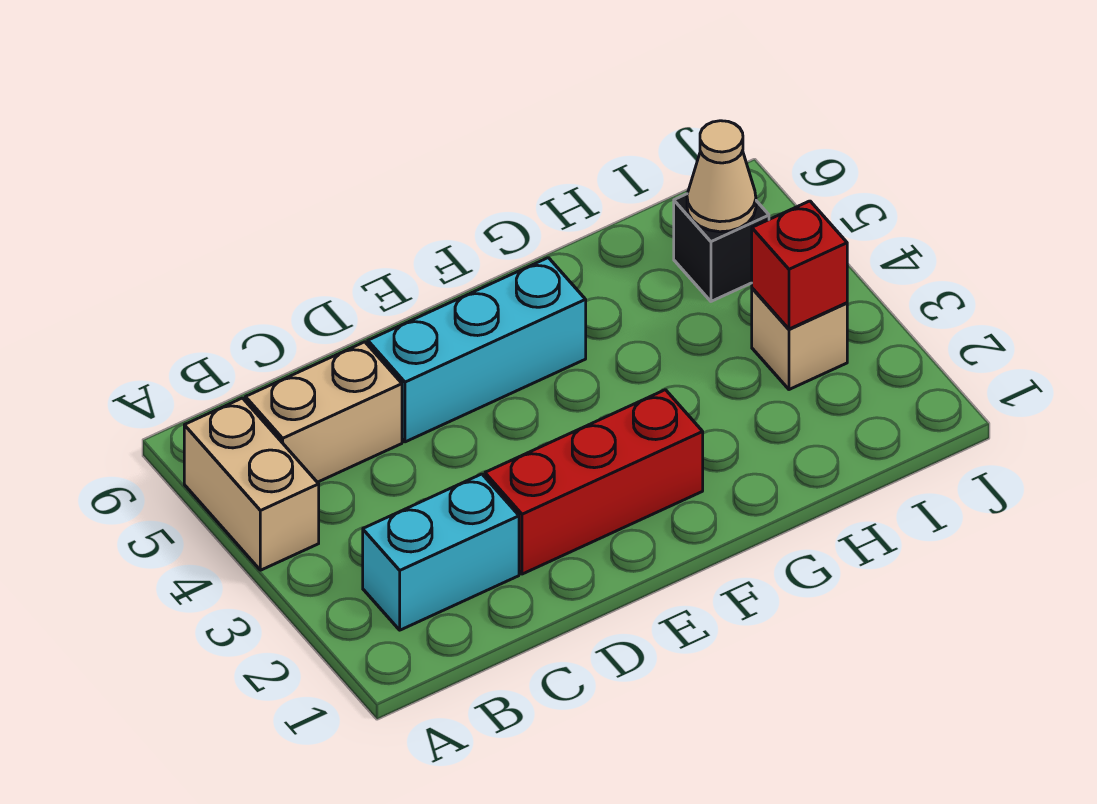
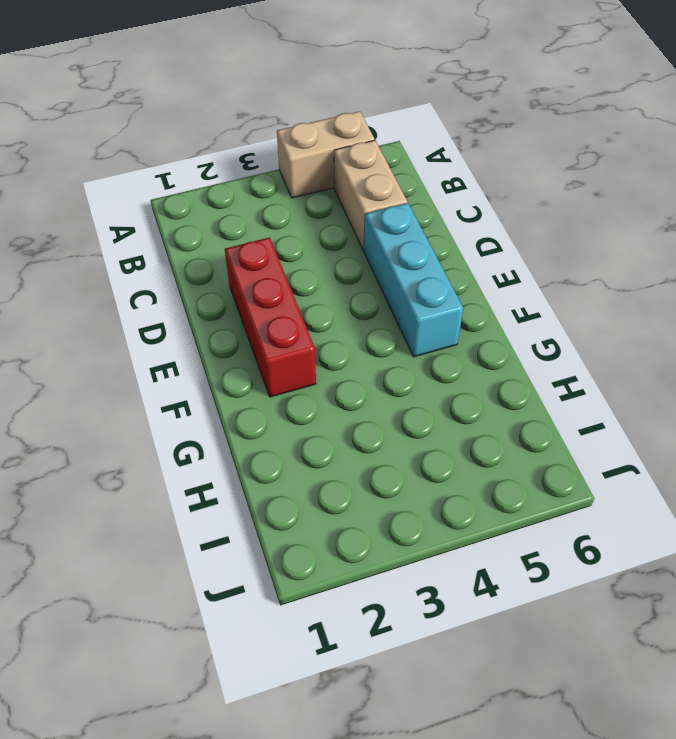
none -> cyan 1x2 brick [363,474,519,630]
none -> tan 1x1 brick [752,288,847,390]

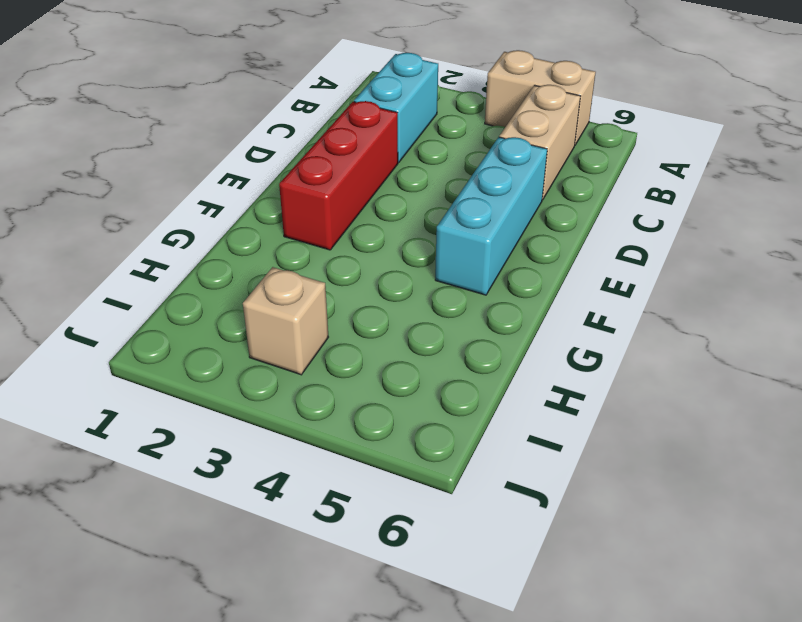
none -> black 1x1 brick [674,194,769,301]
none -> red 1x1 brick [752,201,847,329]

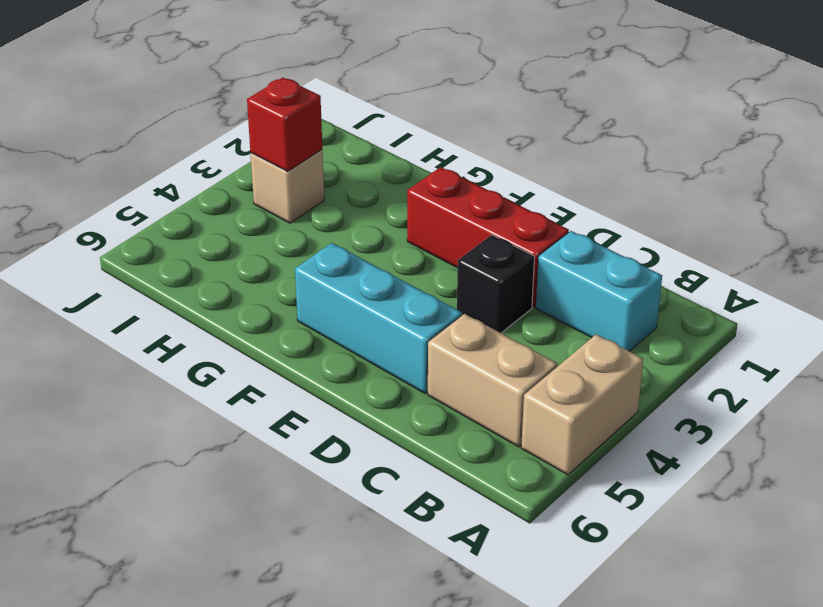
black 1x1 brick [457,235,535,333] -> black 1x1 brick moved to [674,194,769,301]
none -> tan 1x1 cone [687,121,756,232]

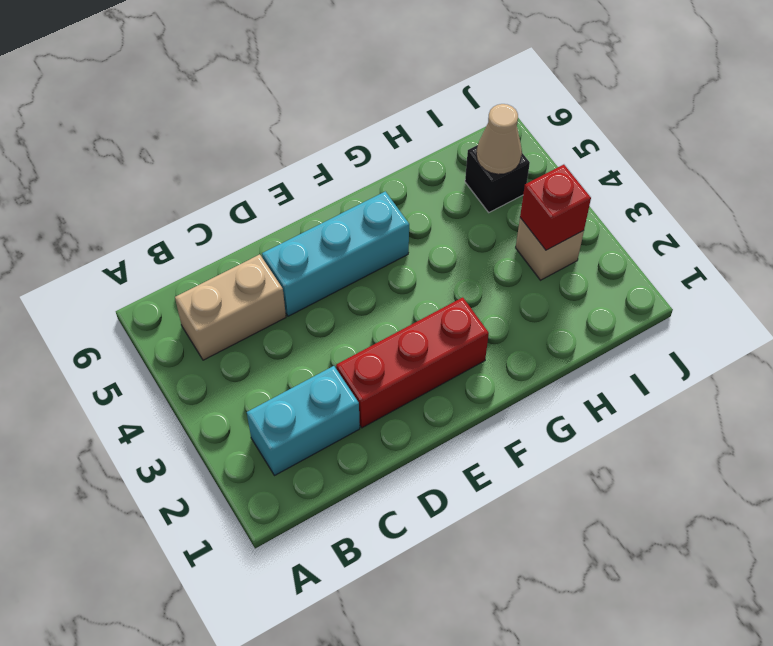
none -> tan 1x2 brick [184,398,319,570]

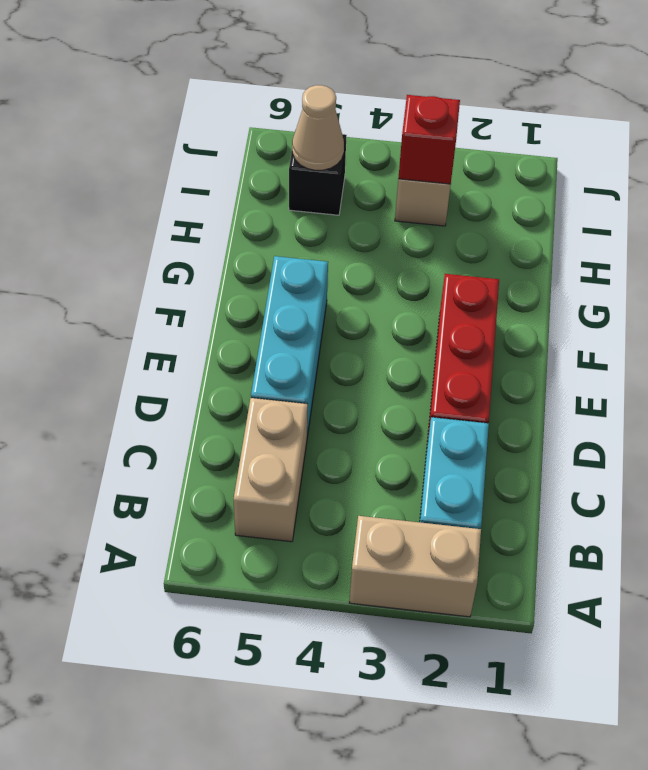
tan 1x2 brick [349,516,481,617] -> tan 1x2 brick moved to [184,398,319,570]

